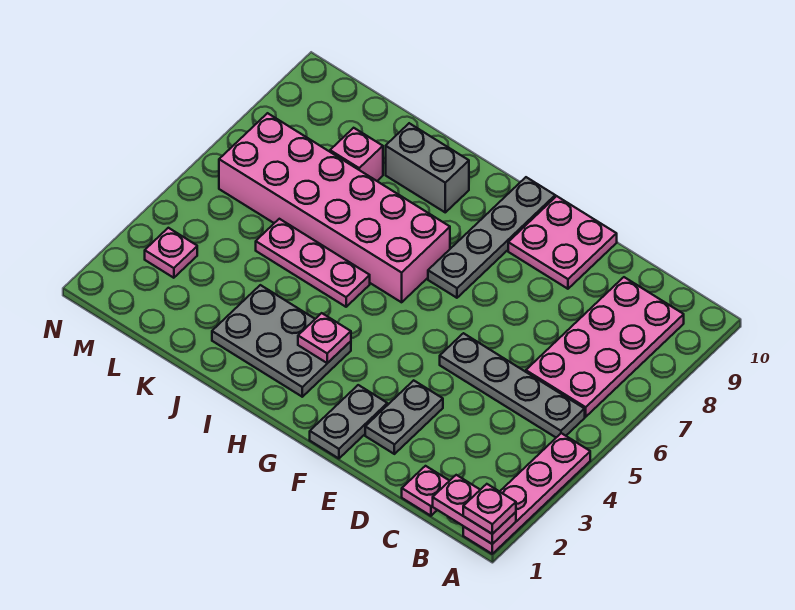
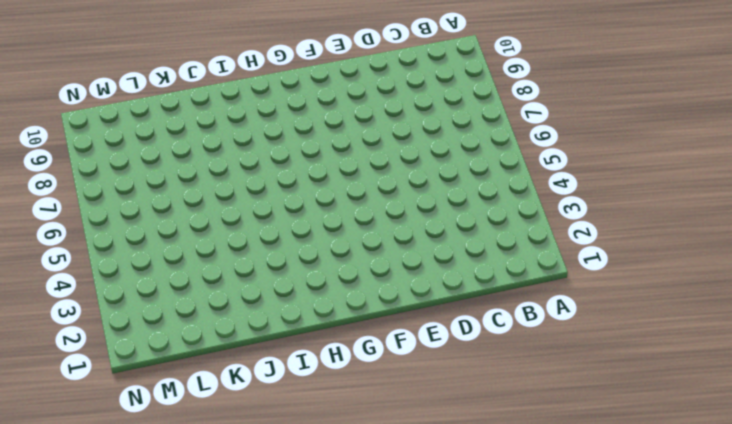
none -> pink 1x4 plate [463,433,590,554]
none -> grey 1x4 plate [440,333,585,437]
none -> pink 2x4 plate [526,277,684,417]

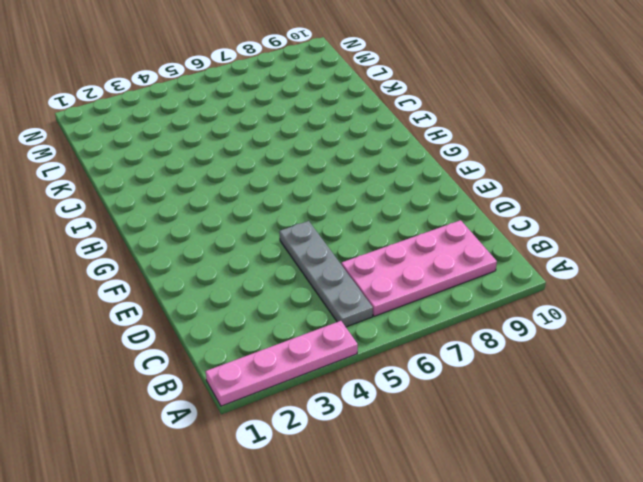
none -> pink 1x1 plate [402,466,449,516]
none -> grey 1x2 plate [365,380,443,454]
none -> pink 2x2 plate [508,196,617,289]

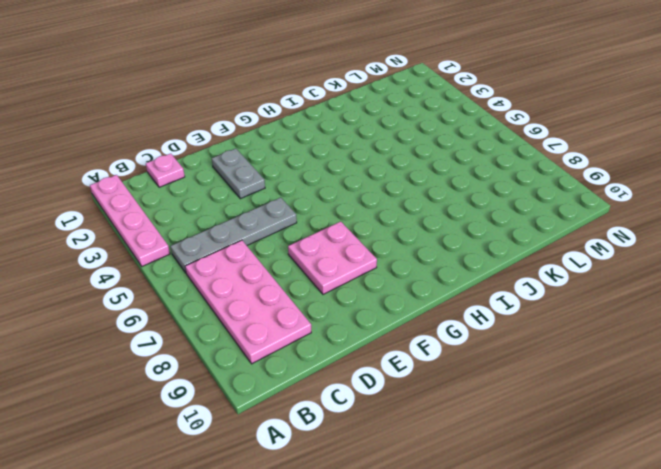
pink 2x2 plate [288,221,377,294] -> pink 2x2 plate moved to [508,196,617,289]
none -> grey 1x2 plate [310,385,387,458]
none -> grey 1x4 plate [428,177,555,298]
none -> grey 2x3 plate [212,285,351,397]

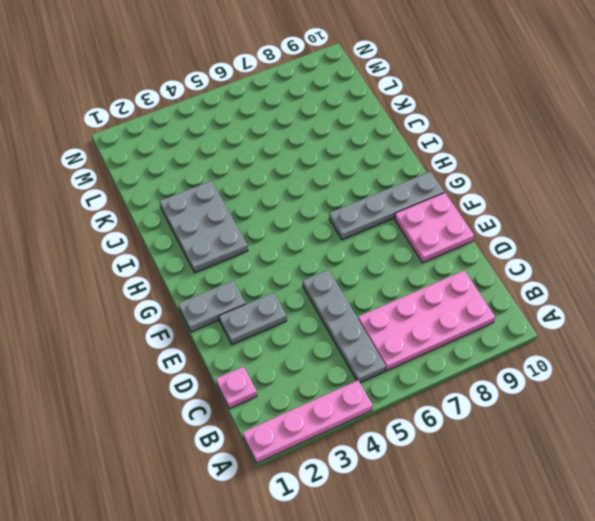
none -> pink 2x6 brick [219,113,450,302]
none -> pink 1x3 plate [256,219,370,307]
none -> grey 1x2 brick [386,123,469,212]

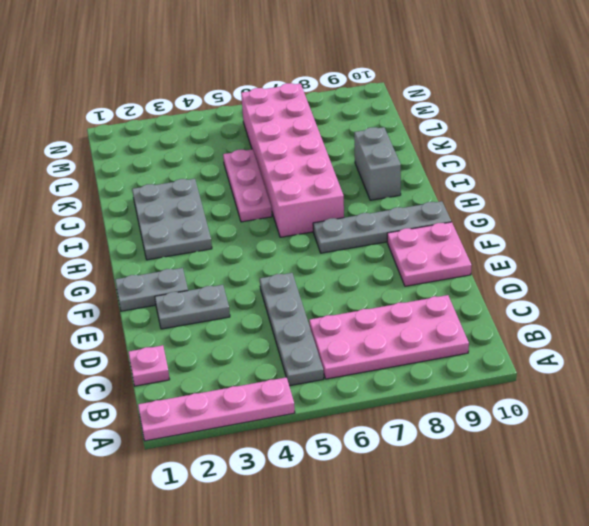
none -> pink 1x1 brick [330,128,383,181]
none -> pink 1x1 plate [145,228,197,278]
none -> pink 1x2 plate [433,475,516,544]

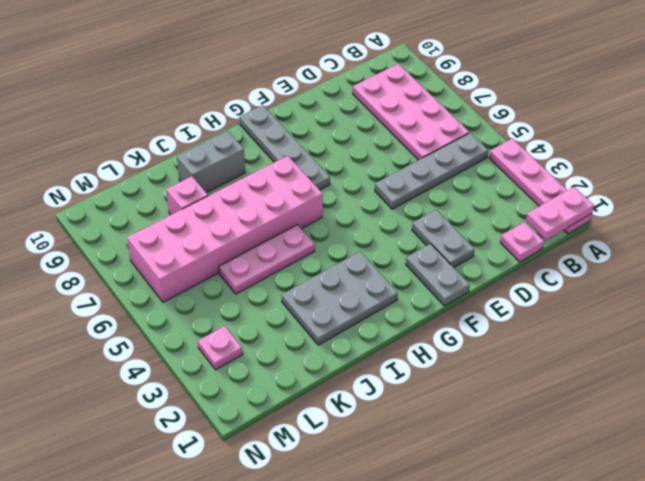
none -> pink 2x2 plate [508,196,617,289]
none -> pink 1x1 plate [298,313,351,363]
none -> pink 1x1 plate [463,484,516,534]

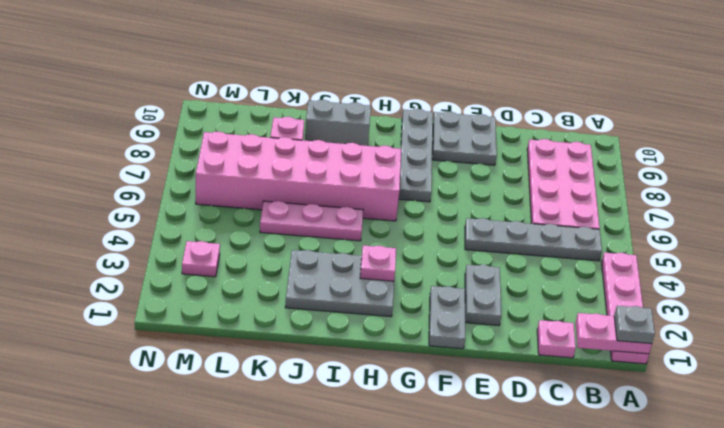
grey 1x1 plate [614,306,655,344] -> pink 1x1 plate [463,484,516,534]
grey 2x2 plate [432,111,497,165] -> pink 2x2 plate [508,196,617,289]

